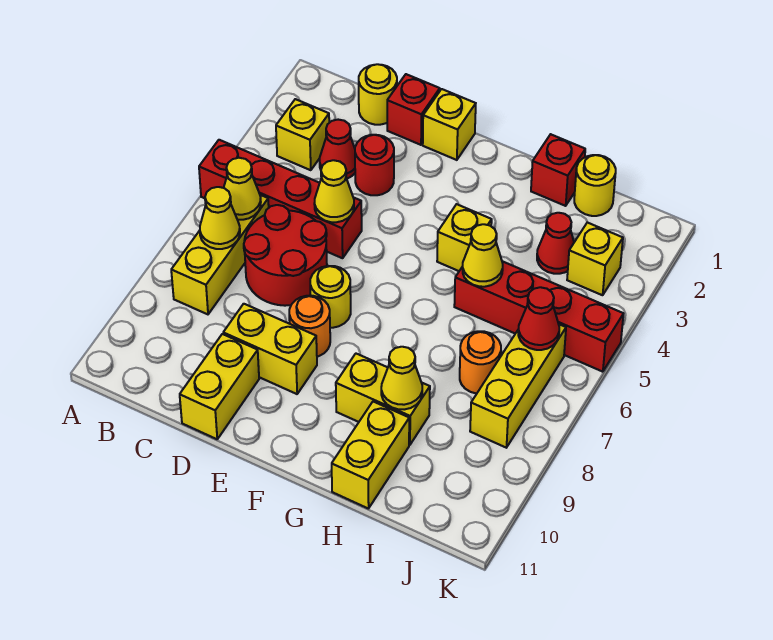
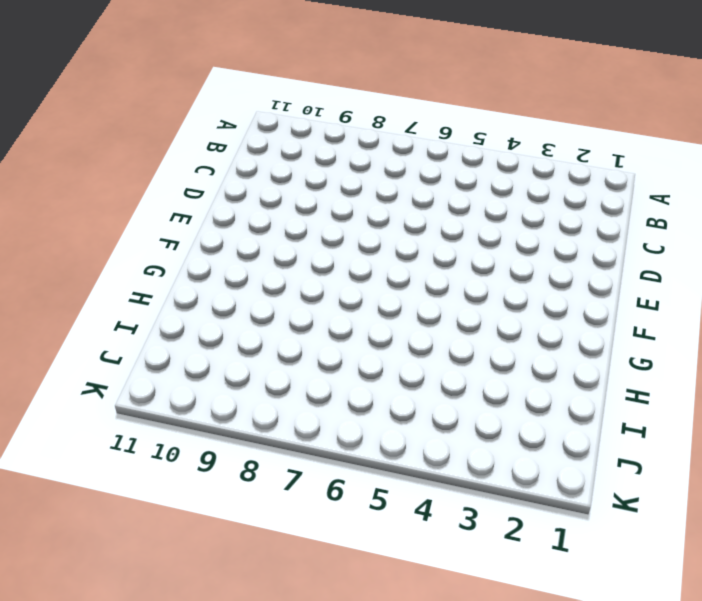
none -> red 1x4 brick [199,140,362,258]
none -> yellow 1x1 brick [276,99,329,170]
none -> yellow 1x3 brick [171,195,269,314]

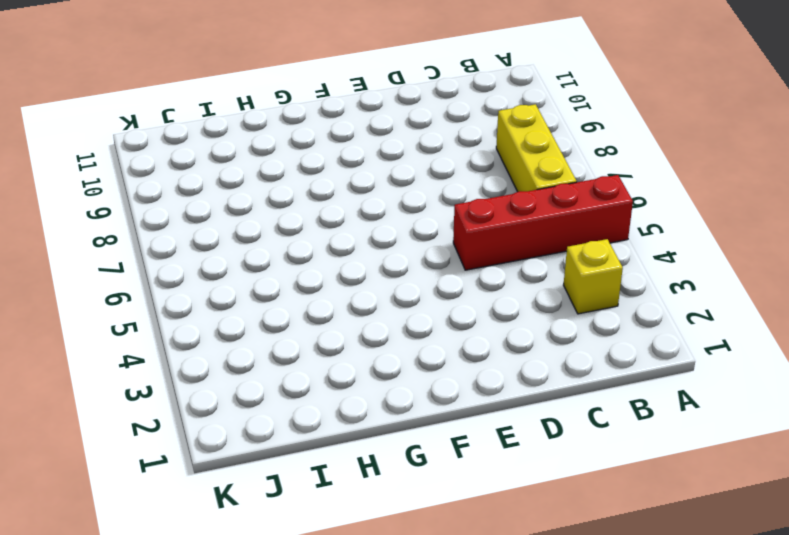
none -> yellow 1x1 round brick [359,64,397,125]
none -> red 1x1 cone [320,120,355,179]
none -> red 2x2 round brick [244,205,327,306]

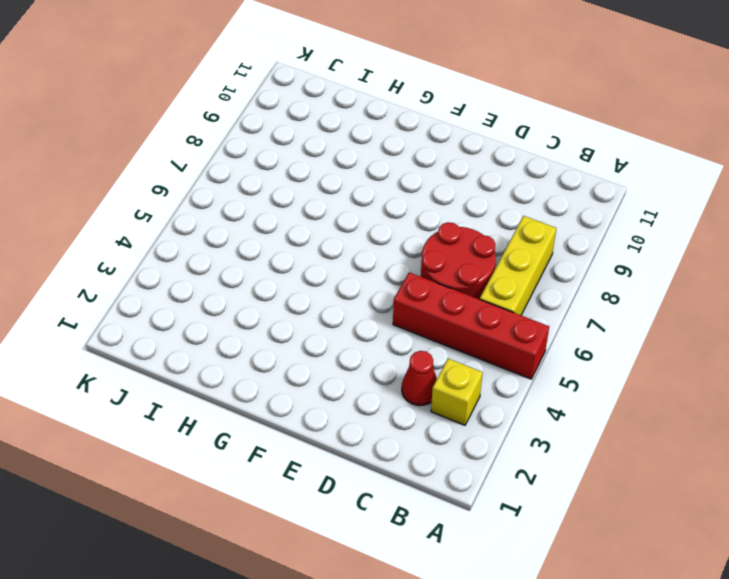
none -> yellow 1x1 round brick [359,64,397,125]
none -> red 1x1 brick [387,74,440,145]
none -> red 1x1 round brick [355,135,394,195]

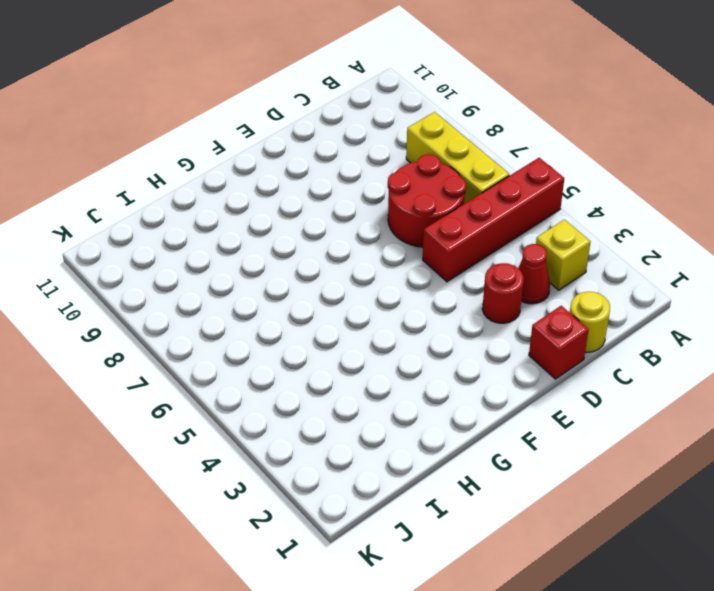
none -> yellow 1x2 brick [223,304,317,394]
none -> yellow 1x2 brick [180,334,259,439]
none -> yellow 1x1 brick [423,89,476,160]

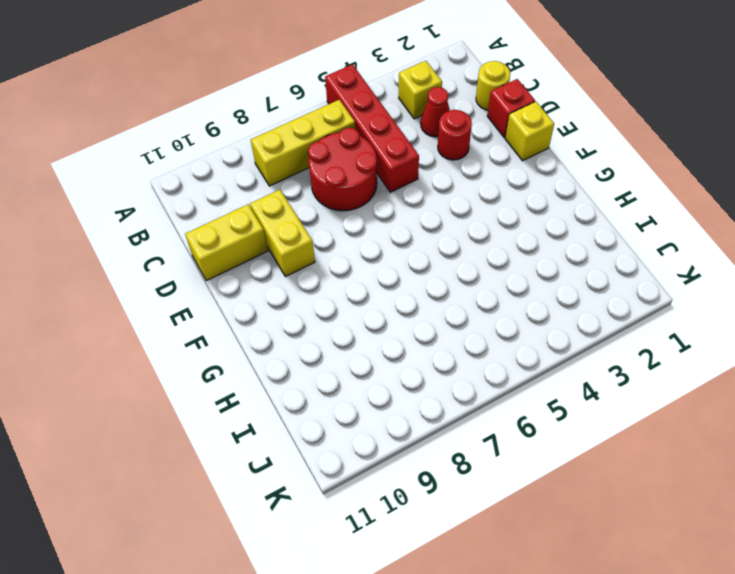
none -> yellow 1x1 round brick [310,266,351,328]
none -> orange 1x1 round brick [289,296,330,357]
none -> yellow 1x1 brick [437,204,492,271]

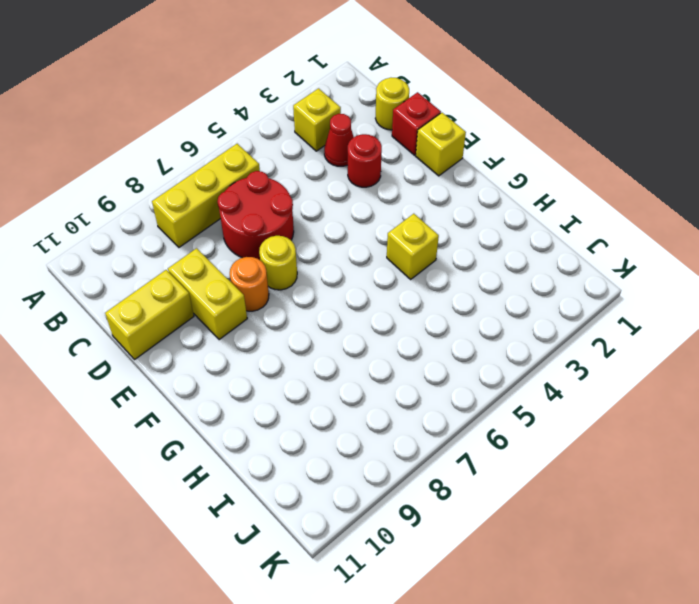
none -> red 1x4 brick [199,140,362,258]
none -> yellow 1x2 brick [336,354,430,445]
none -> red 1x1 brick [531,134,585,206]

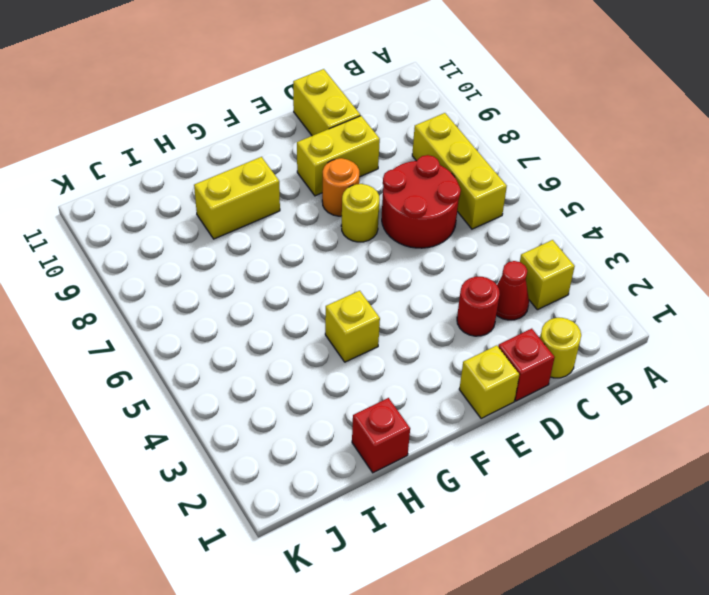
none -> red 1x4 brick [199,140,362,258]
none -> red 1x4 brick [454,261,623,372]
none -> yellow 1x2 brick [332,402,409,509]

